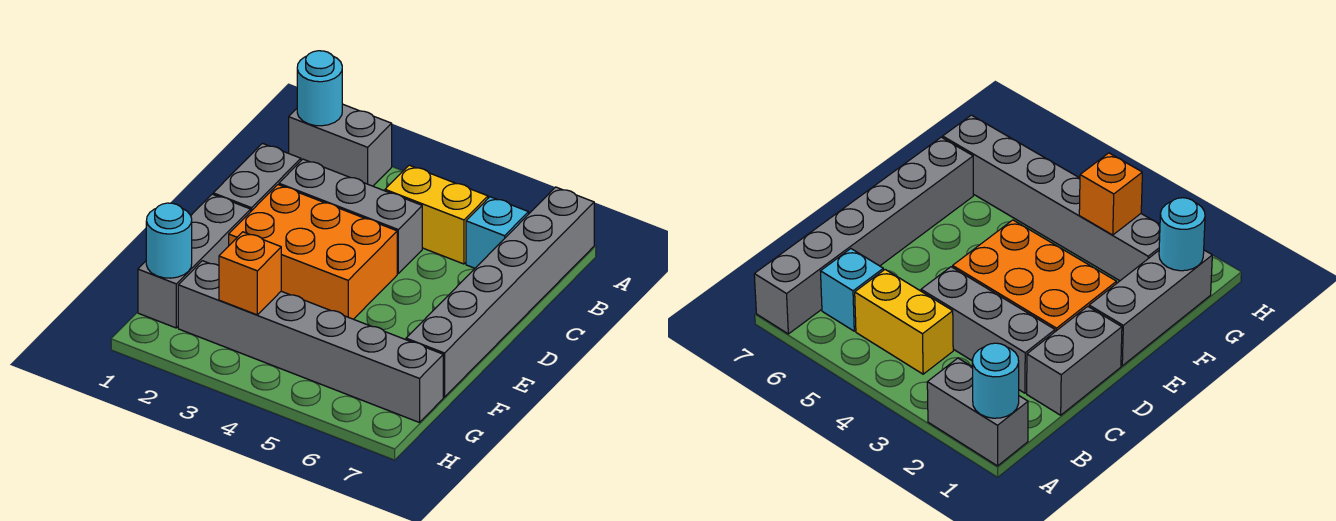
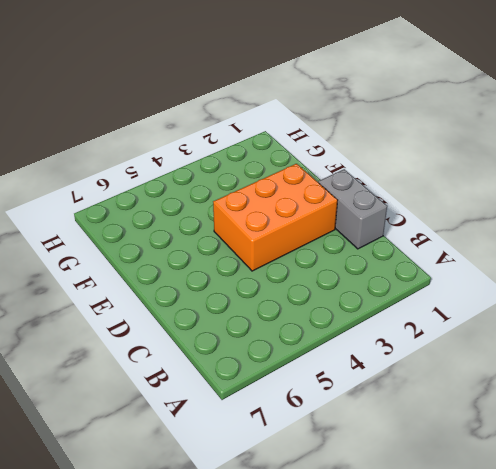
none -> grey 1x2 brick [289,104,392,186]
none -> grey 1x6 brick [406,187,594,397]
none -> yellow 1x2 brick [385,165,488,264]

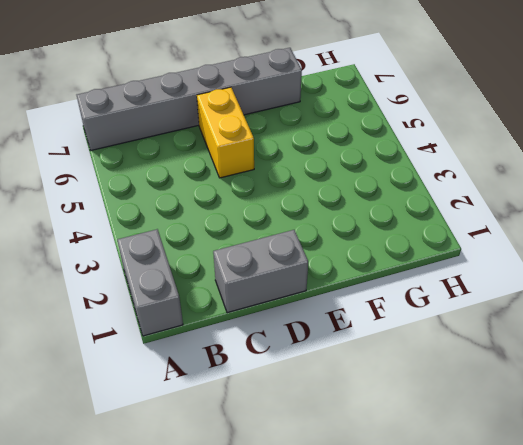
yellow 1x2 brick [197,87,254,178] -> yellow 1x2 brick moved to [385,165,488,264]
none -> cyan 1x1 brick [466,197,529,268]
none -> grey 1x3 brick [279,159,422,273]
none -> orange 2x3 brick [229,185,397,319]

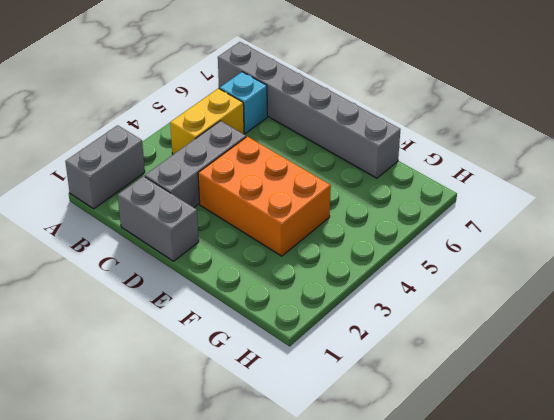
orange 2x3 brick [198,137,331,256] -> orange 2x3 brick turned to [229,185,397,319]
none -> grey 1x3 brick [138,194,251,328]
none -> grey 1x6 brick [178,261,443,423]
none -> cyan 1x1 round brick [297,51,342,126]

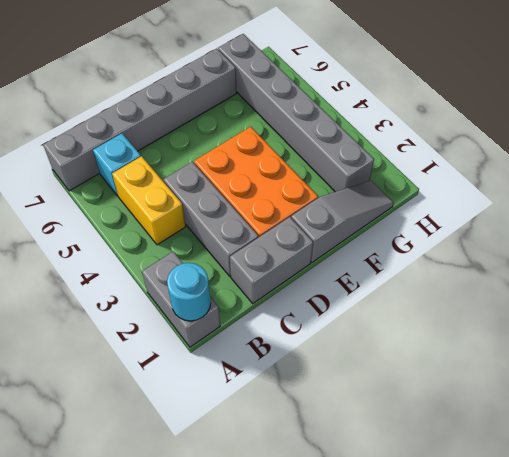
grey 1x3 slope [291,180,393,263] -> grey 1x3 brick [138,194,251,328]
none -> cyan 1x1 round brick [146,203,192,278]
none -> orange 1x1 brick [219,232,281,315]

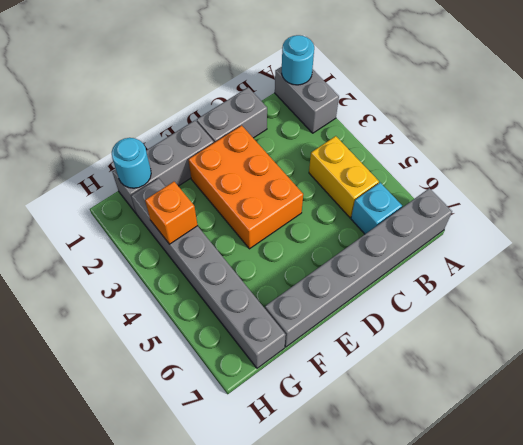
none -> grey 1x3 brick [279,159,422,273]

